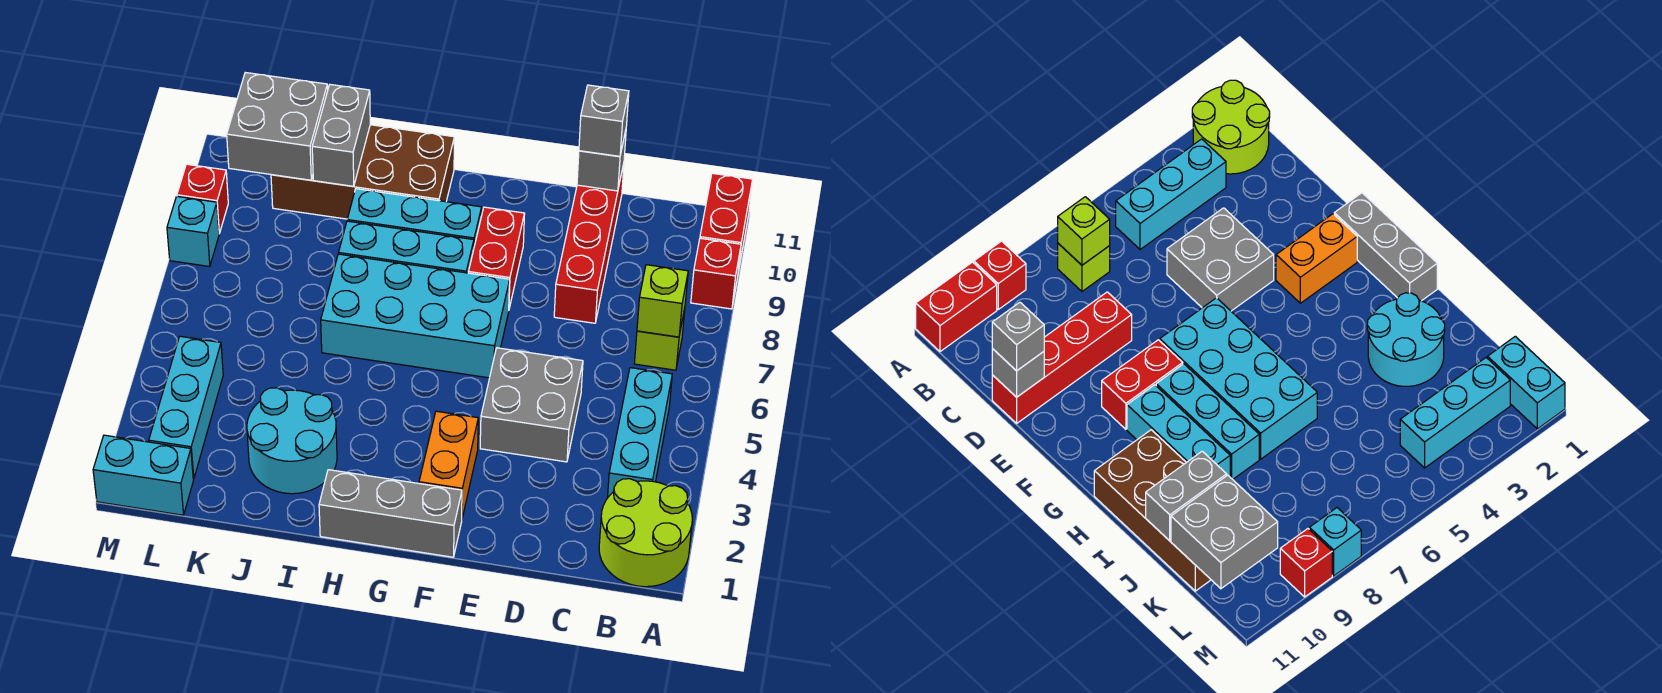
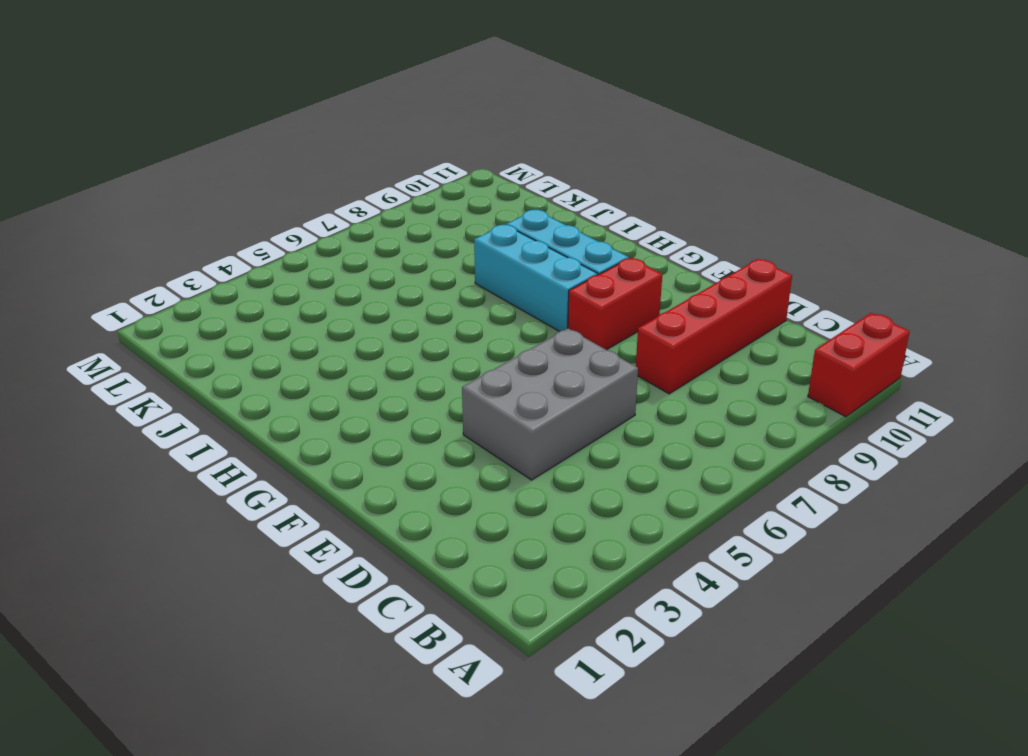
grey 2x3 brick [462,328,638,480] -> grey 2x2 brick [480,348,583,462]
none -> lime 2x2 round brick [599,479,692,587]
none -> red 1x1 brick [691,238,741,309]
none -> cyan 1x3 brick [608,368,672,497]

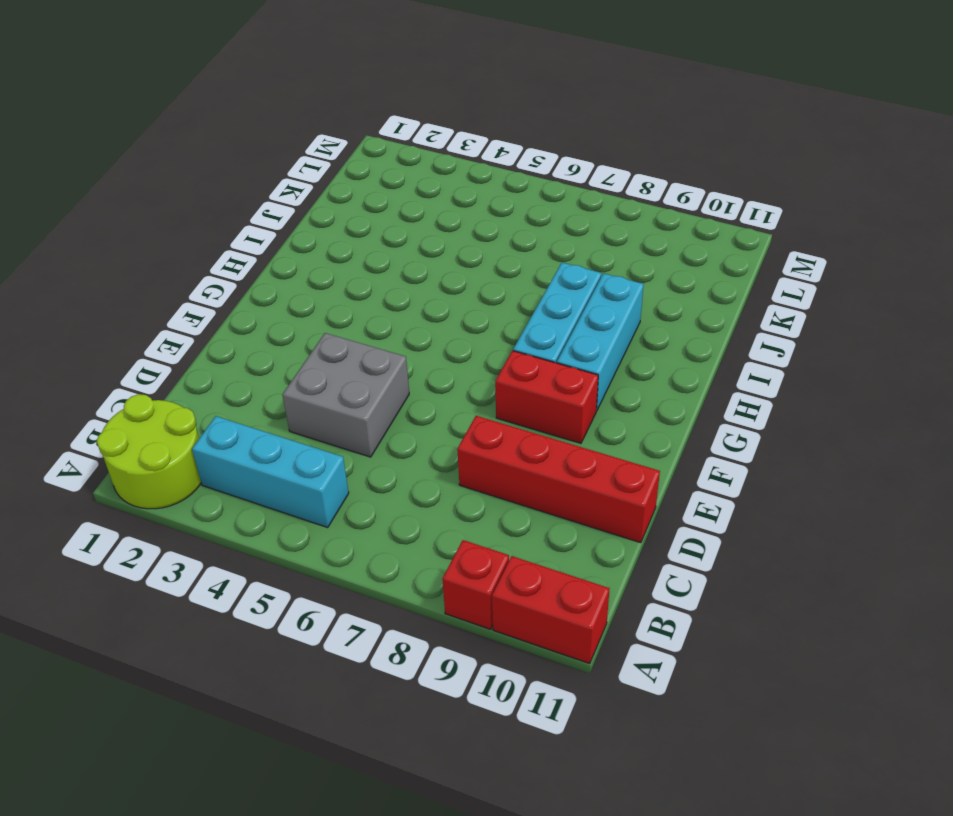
none -> lime 1x1 brick [634,309,685,370]
none -> grey 1x3 brick [319,470,462,557]
none -> orange 1x2 brick [419,411,478,518]

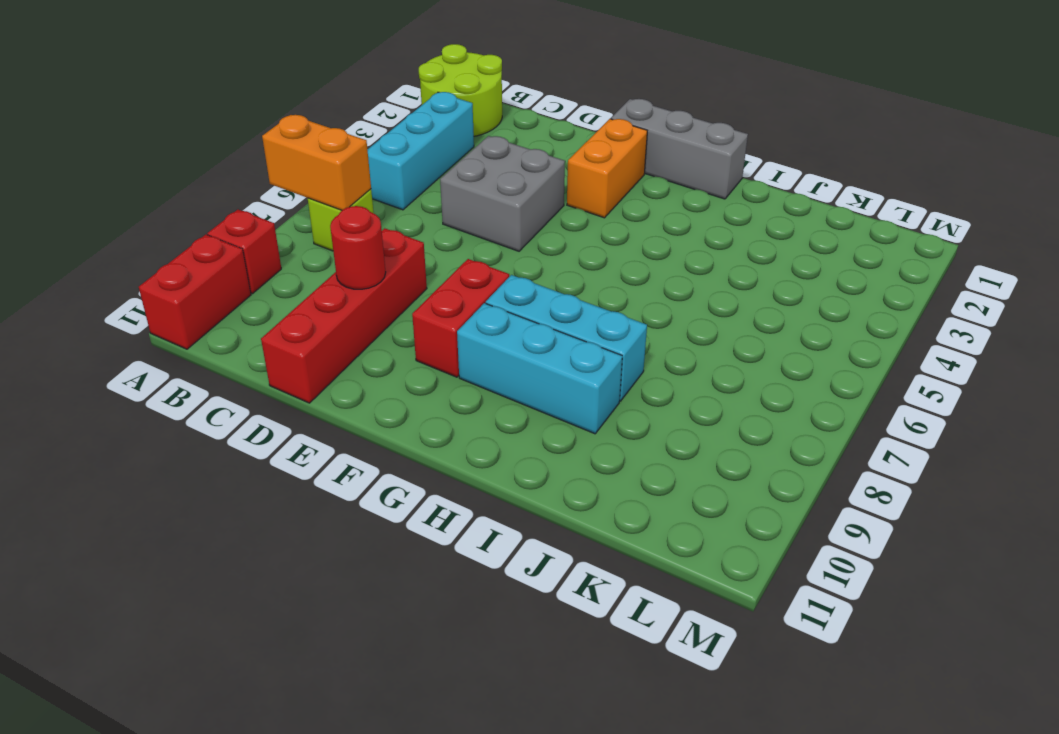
orange 1x2 brick [262,115,371,210] -> lime 1x1 brick [637,265,688,337]
red 1x1 round brick [330,206,386,289] -> none
none -> cyan 2x4 brick [321,254,510,378]
none -> brown 2x4 brick [271,125,454,219]
none -> cyan 2x2 round brick [247,388,337,494]

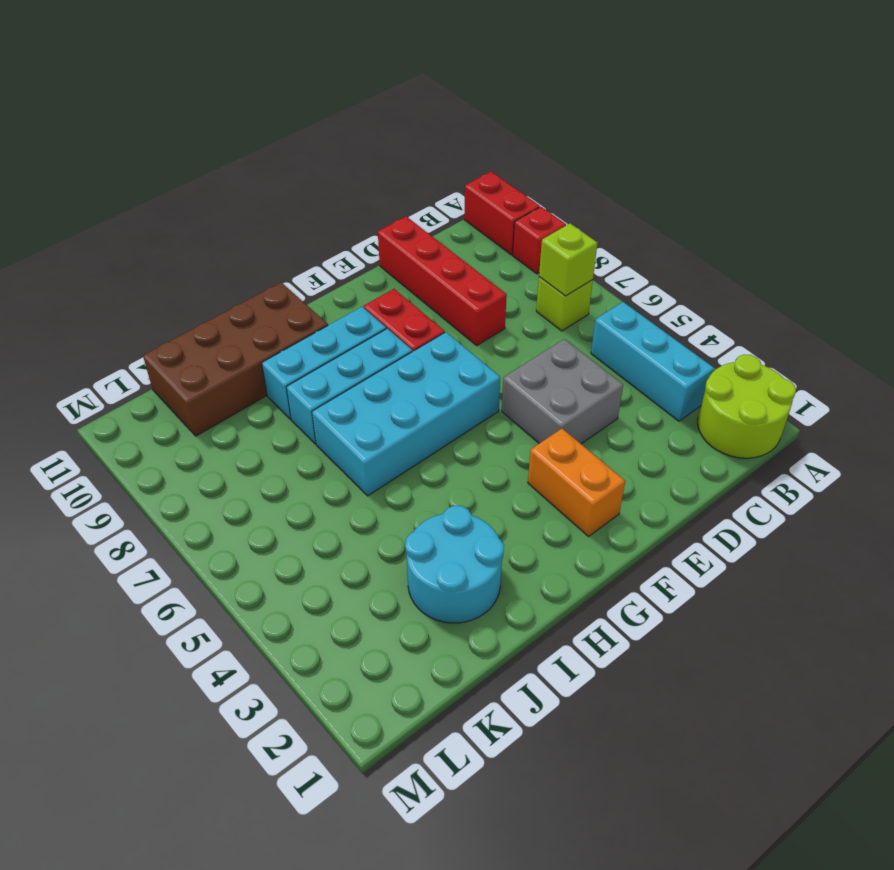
none -> grey 1x3 brick [319,470,462,557]
none -> cyan 1x2 brick [93,435,193,515]
none -> cyan 1x3 brick [149,336,223,479]

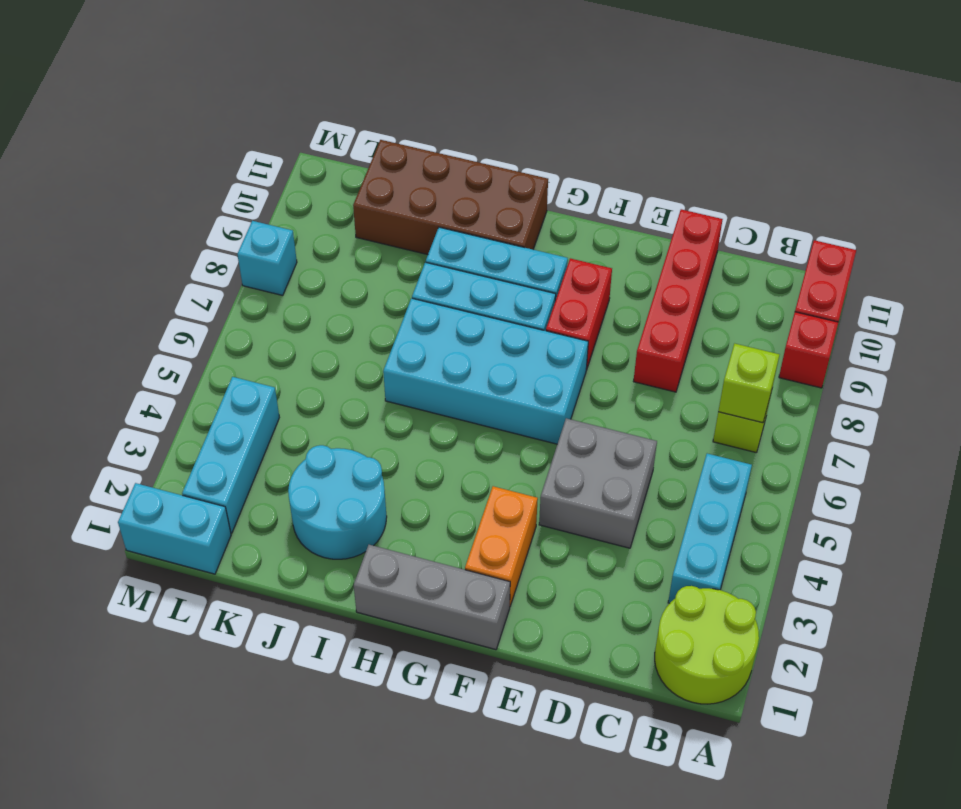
none -> red 1x1 brick [177,164,228,233]
none -> grey 1x1 brick [577,131,626,191]
none -> grey 1x2 brick [312,84,370,186]

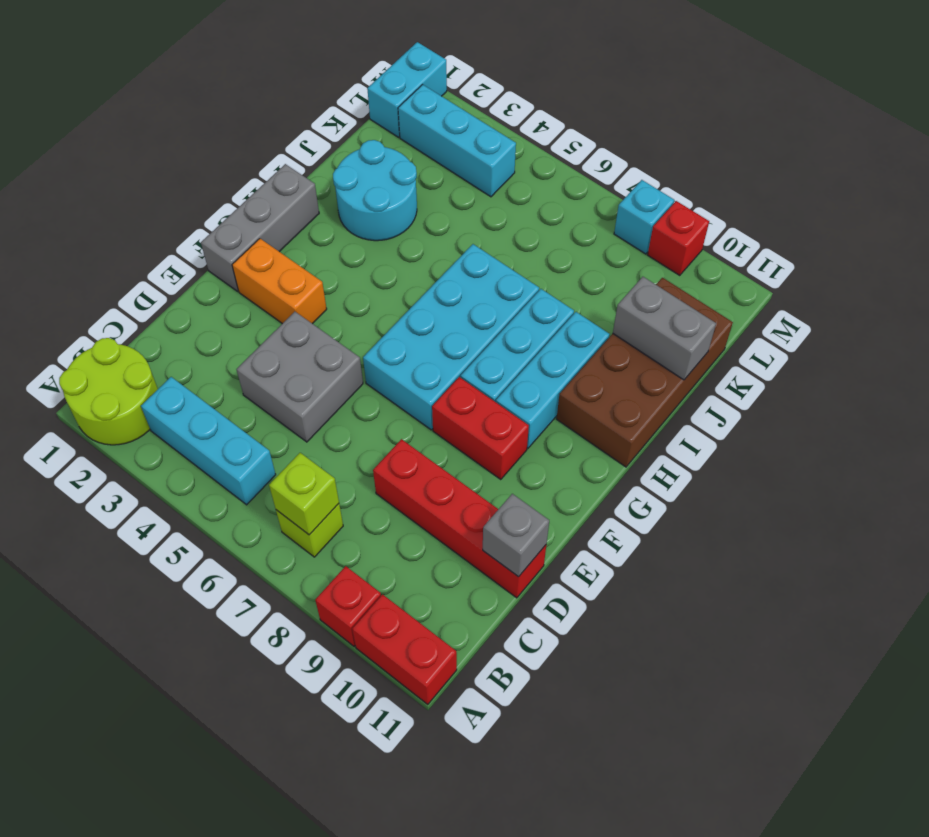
none -> grey 2x2 brick [227,73,328,180]
none -> grey 1x1 brick [579,85,629,156]

